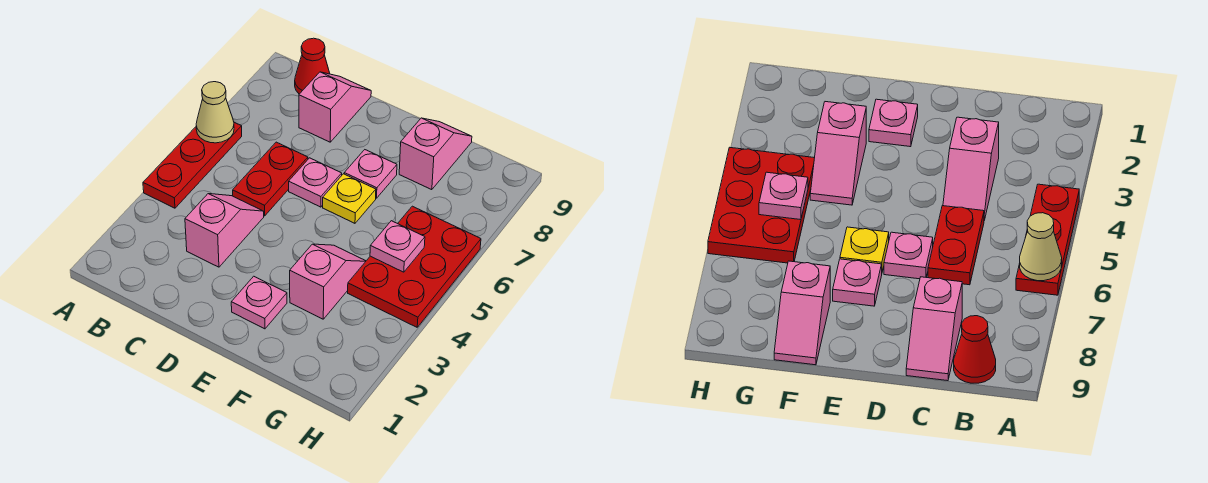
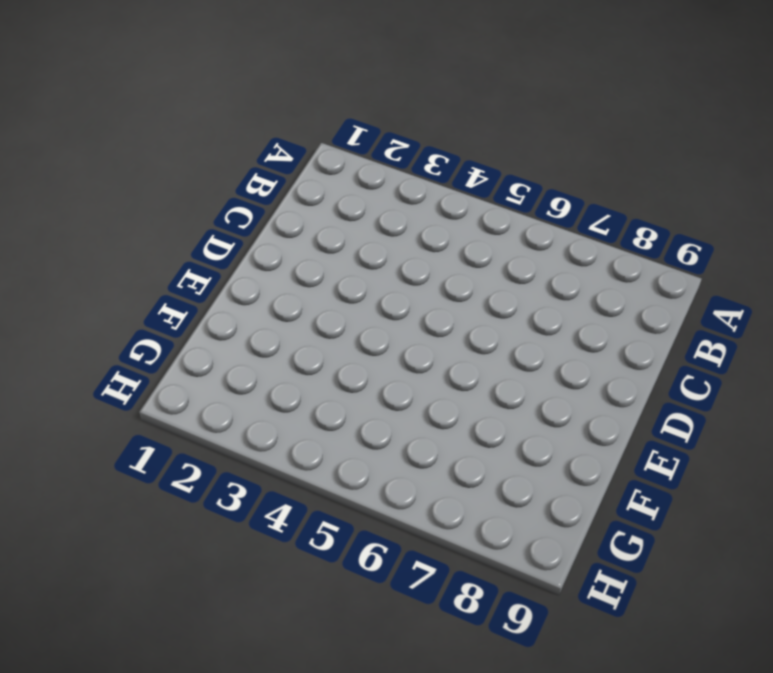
none -> red 1x3 plate [143,122,242,208]
none -> red 1x1 cone [295,38,330,94]
none -> pink 1x2 slope [185,194,264,267]

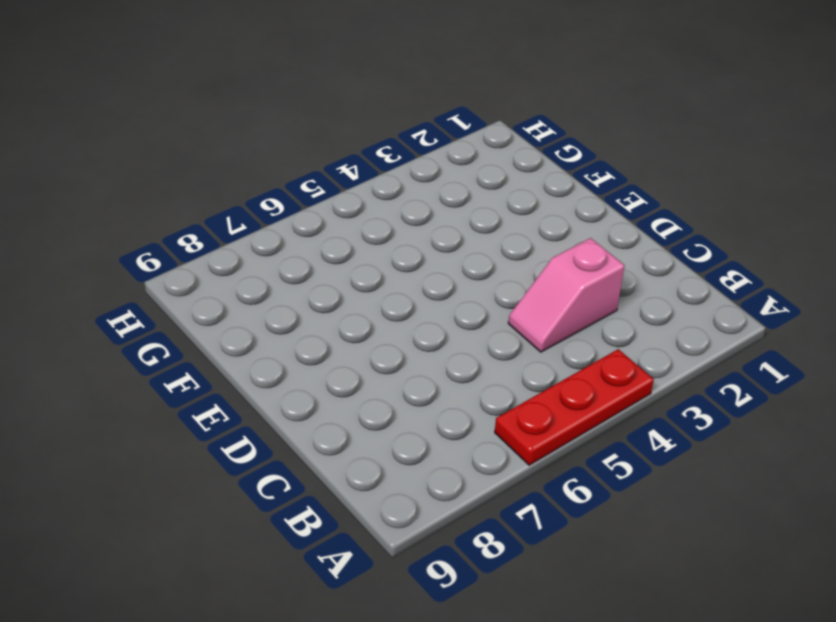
none -> red 1x1 cone [295,38,330,94]
none -> red 1x2 plate [233,142,308,216]
none -> pink 1x2 slope [299,72,371,142]

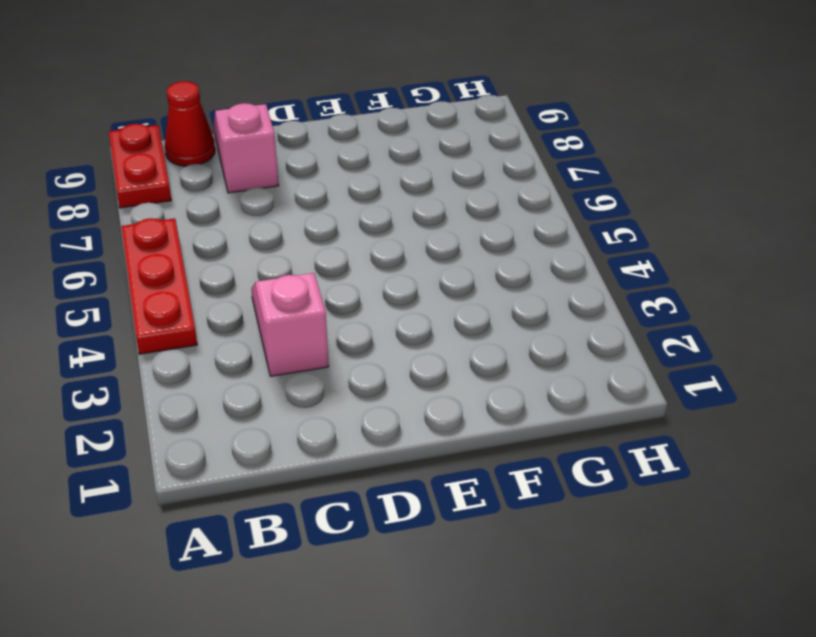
red 1x2 plate [109,124,171,208] -> red 1x2 plate moved to [233,142,308,216]
none -> pink 1x1 plate [289,158,342,207]
none -> pink 1x1 plate [231,276,287,329]
none -> yellow 1x1 plate [323,174,376,223]

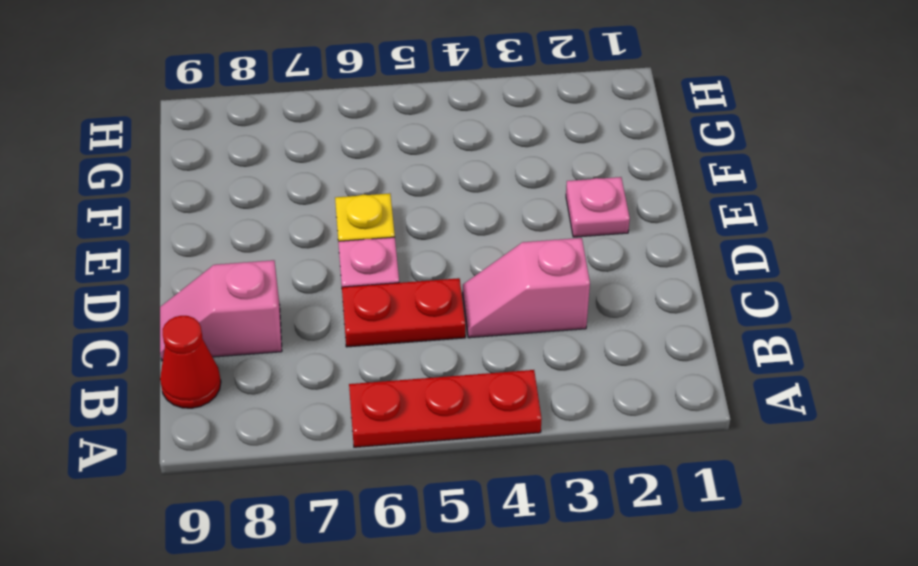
none -> pink 1x1 plate [344,150,397,198]
none -> pink 1x2 slope [290,244,366,319]
none -> pink 1x2 slope [399,118,472,190]

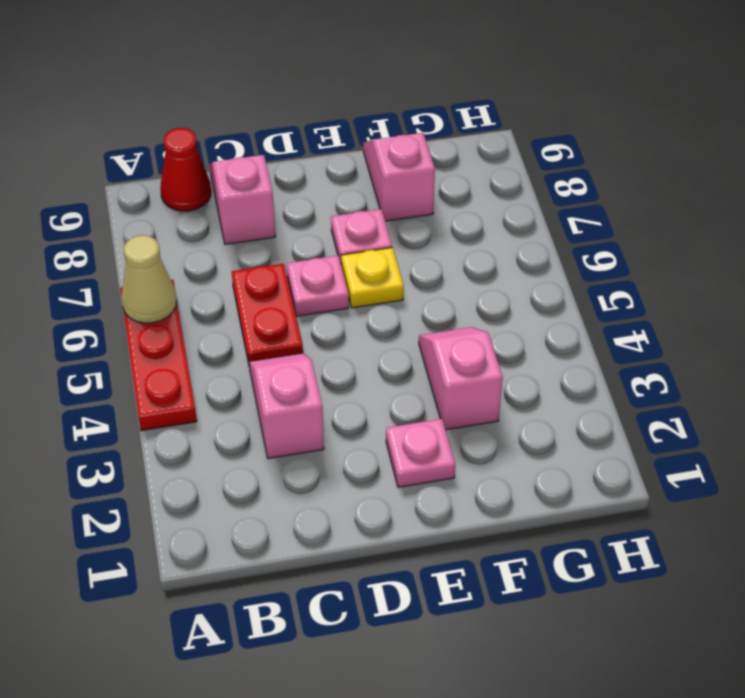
none -> red 2x3 plate [348,206,481,327]
none -> pink 1x1 plate [370,221,425,272]

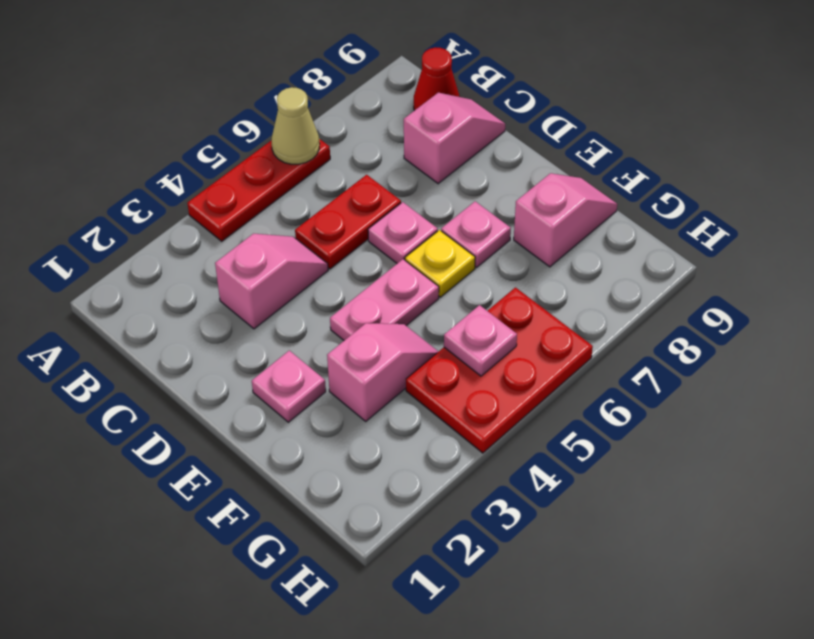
pink 1x2 plate [330,259,439,340] -> none

